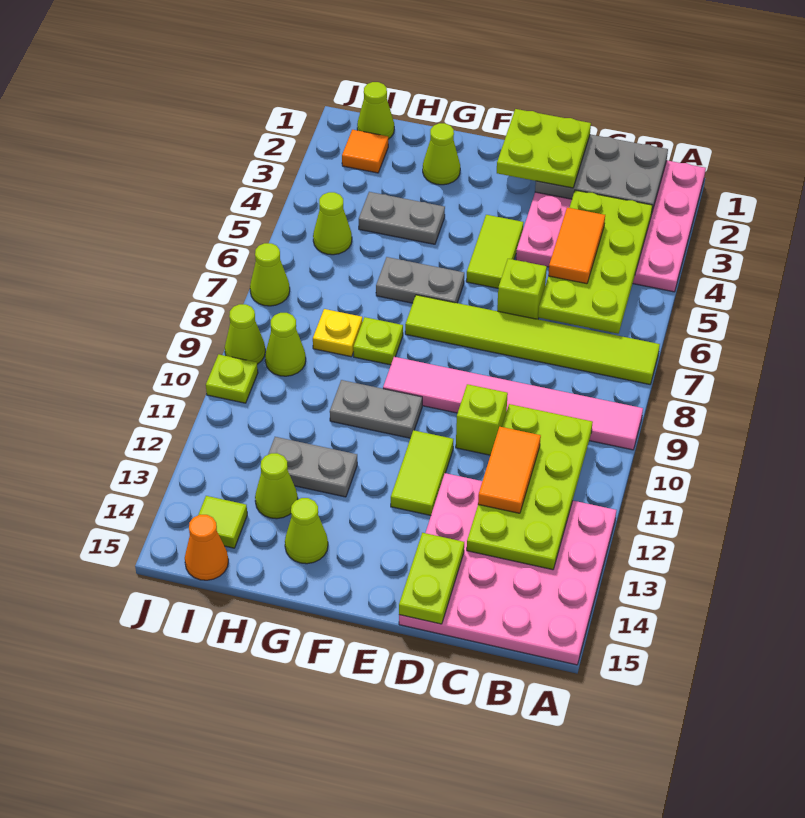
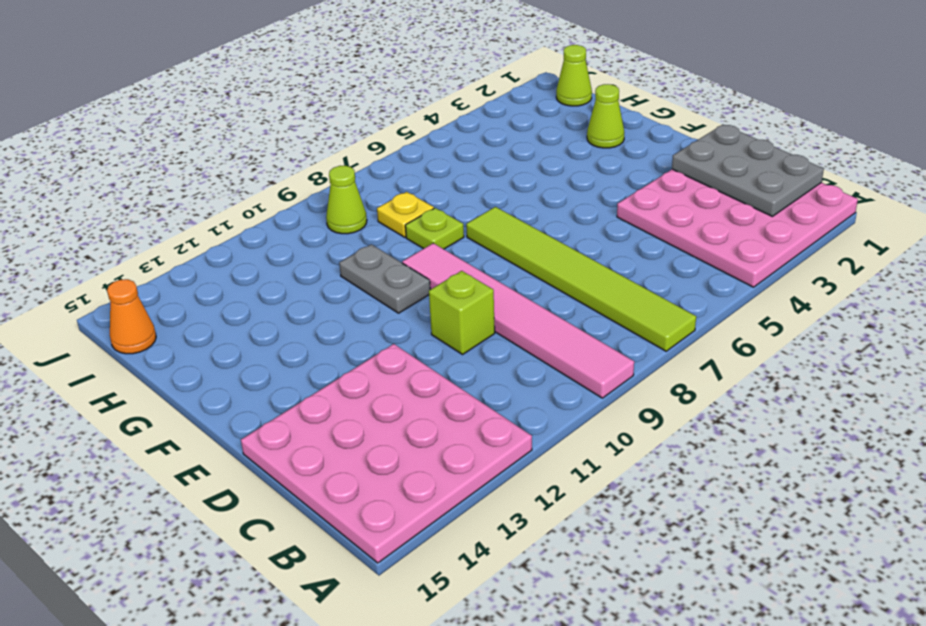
none -> lime 1x1 brick [497,259,547,319]
none -> lime 1x2 tile [466,215,523,288]
none -> lime 1x2 tile [391,430,453,515]
none -> grey 1x2 plate [376,257,464,303]

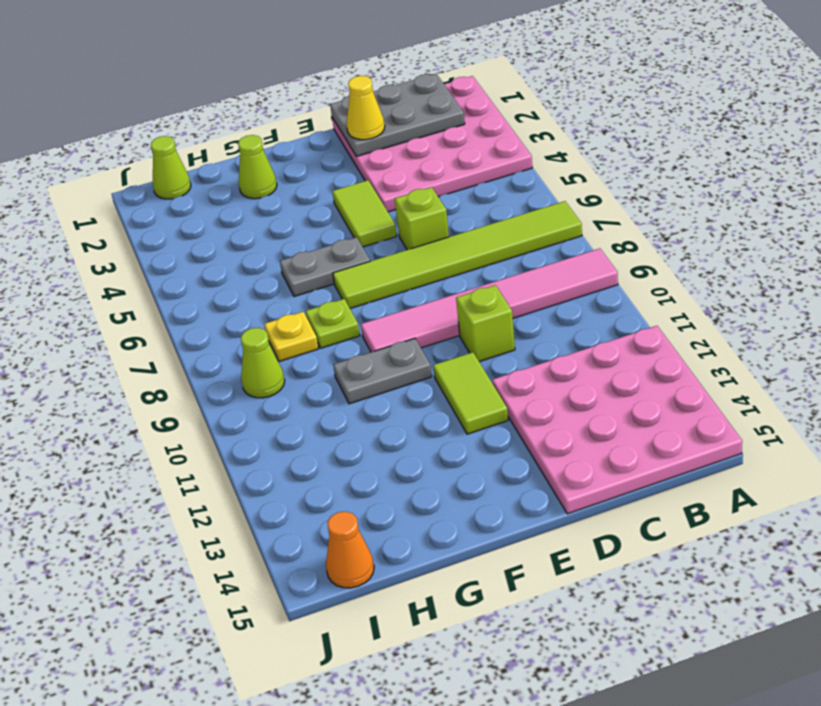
yellow 1x1 cone [347,76,385,140] -> lime 2x2 plate [497,109,591,188]
none -> grey 1x2 plate [359,192,445,244]
none -> grey 1x2 plate [268,437,357,497]
none -> lime 1x1 cone [285,498,328,564]
none -> lime 1x1 cone [255,453,298,519]

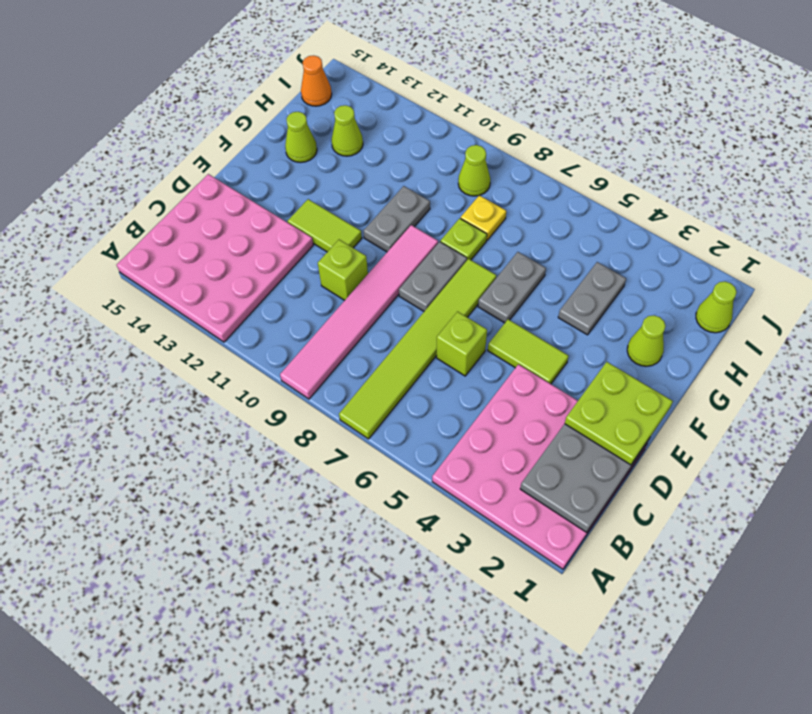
grey 1x2 plate [399,242,467,311] -> grey 1x2 plate moved to [268,437,357,497]
none -> orange 1x1 tile [342,130,388,173]
none -> lime 1x1 cone [313,192,352,255]
none -> lime 1x1 tile [198,496,247,548]
none -> lime 1x1 cone [250,243,290,306]

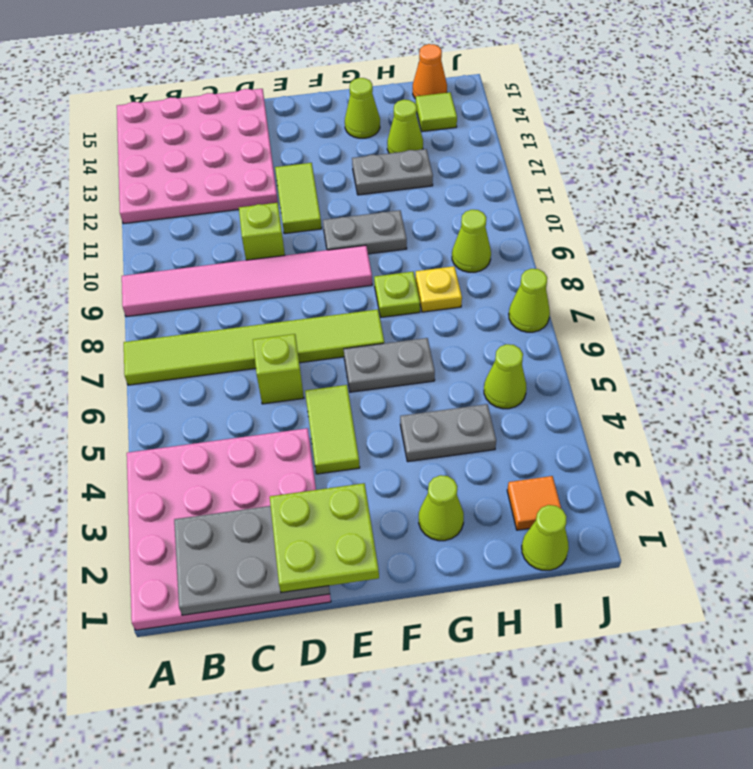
none -> lime 1x1 cone [225,304,265,364]
none -> lime 1x1 plate [206,354,258,403]
none -> lime 2x4 plate [538,190,653,334]
none -> lime 2x4 plate [467,404,593,570]

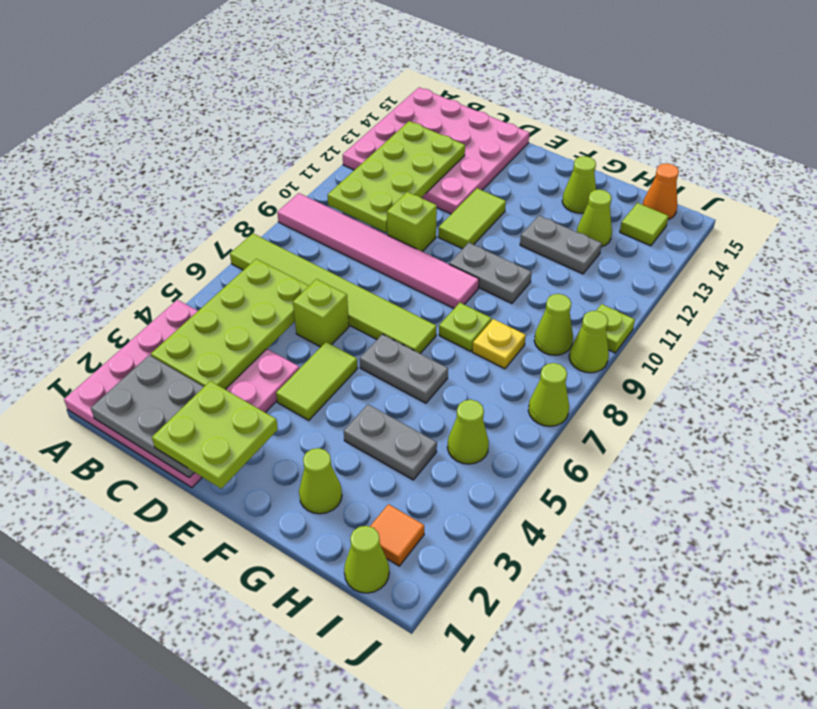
none -> lime 1x2 plate [399,533,464,624]
none -> orange 1x2 tile [548,208,605,284]
none -> orange 1x2 tile [478,427,541,513]

